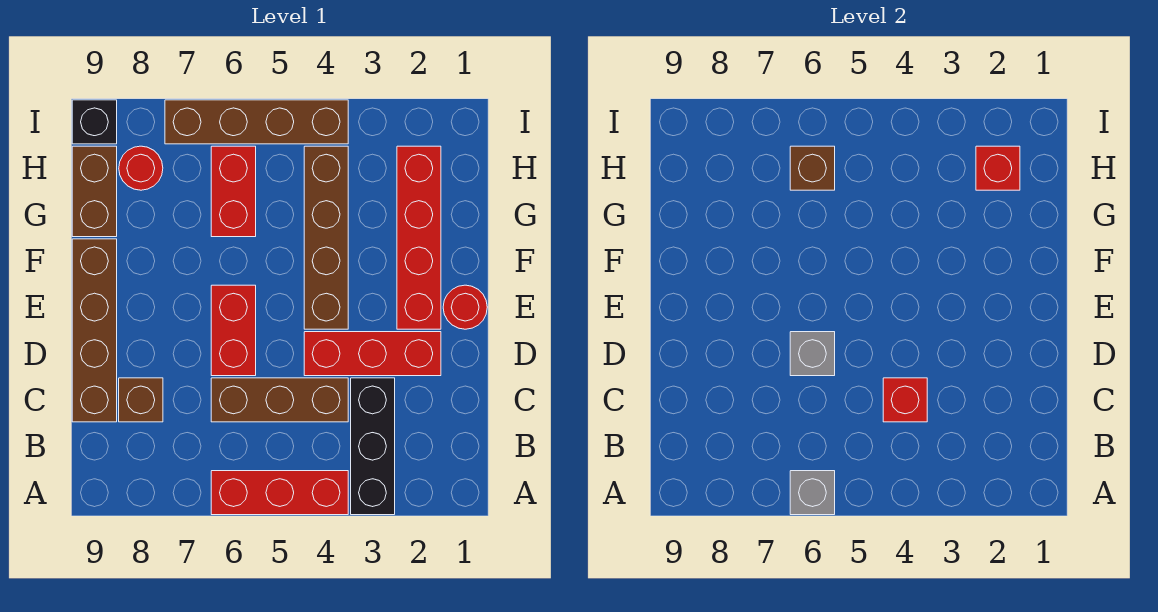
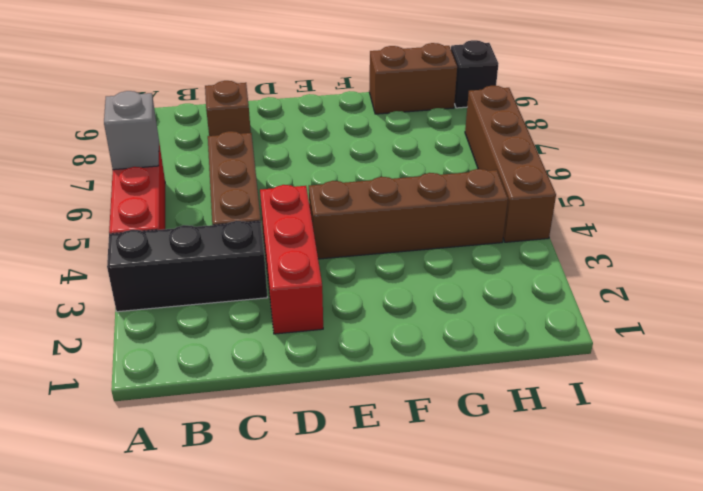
none -> brown 1x4 brick [72,239,117,422]
none -> red 1x2 brick [211,285,256,376]
none -> red 1x1 round brick [443,285,487,329]

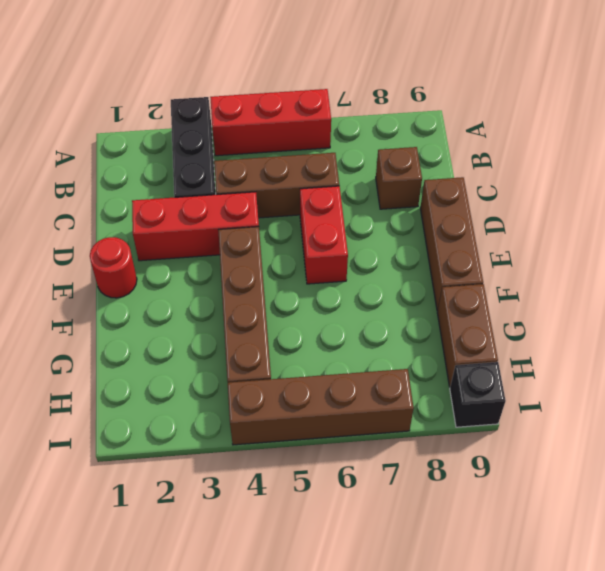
brown 1x3 brick [420,177,483,311] -> brown 1x4 brick [72,239,117,422]
none -> red 1x4 brick [397,146,441,329]
none -> red 1x2 brick [211,146,256,237]
none -> red 1x1 round brick [119,146,163,190]

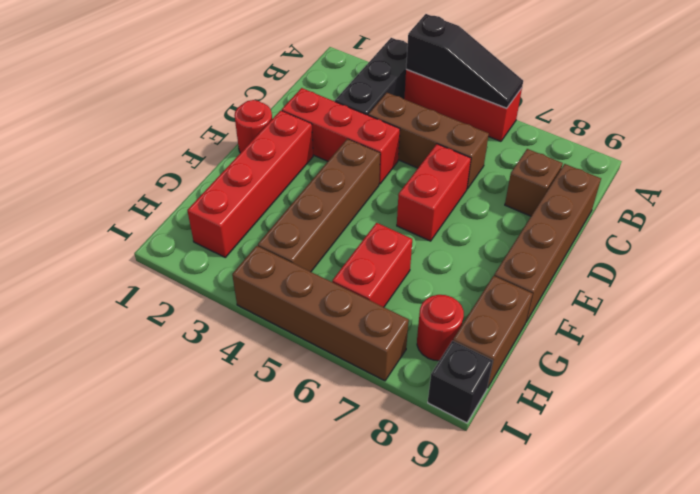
black 1x3 slope [406,14,523,108] -> grey 1x1 brick [790,471,835,515]
none -> red 1x1 brick [883,378,927,422]
none -> grey 1x1 brick [790,332,835,376]
none -> red 1x1 brick [976,146,1020,190]

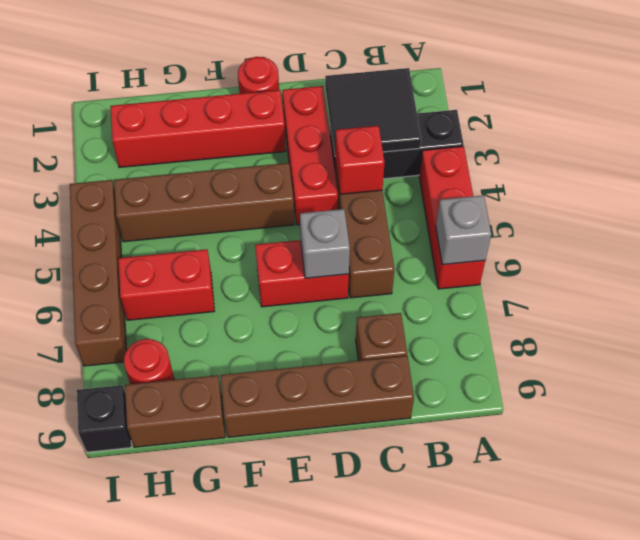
black 2x2 tile [325,68,421,153] -> none
none -> red 1x1 brick [976,146,1020,190]
none -> brown 1x1 brick [790,146,835,190]

